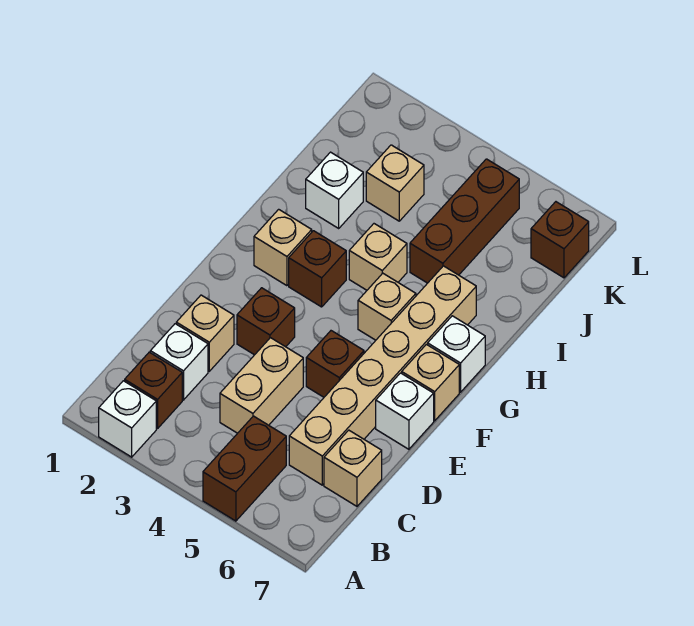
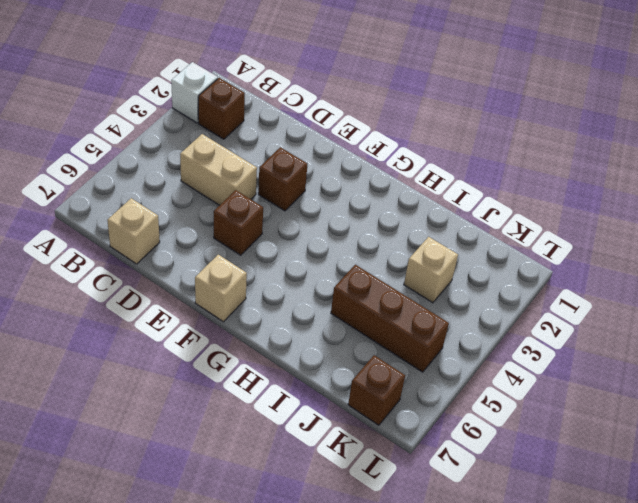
none -> brown 1x2 brick [203,416,286,521]
none -> white 1x1 brick [150,324,208,400]
none -> tan 1x6 brick [289,266,476,485]

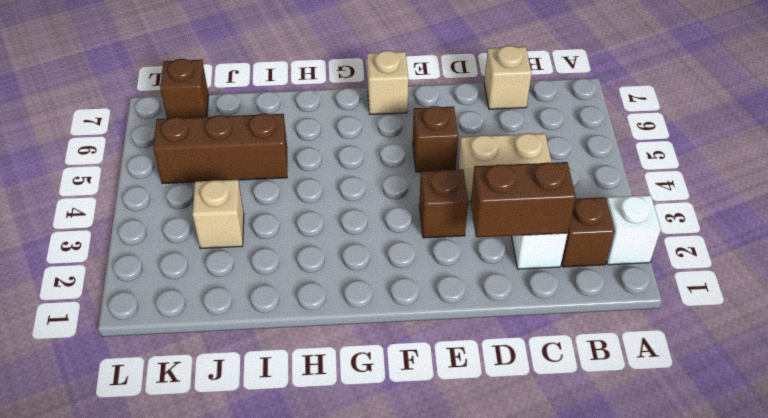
brown 1x2 brick [471,162,576,237] -> brown 1x2 brick moved to [203,416,286,521]
none -> tan 1x6 brick [289,266,476,485]
none -> tan 1x1 brick [176,295,234,371]
none -> white 1x1 brick [376,373,434,449]

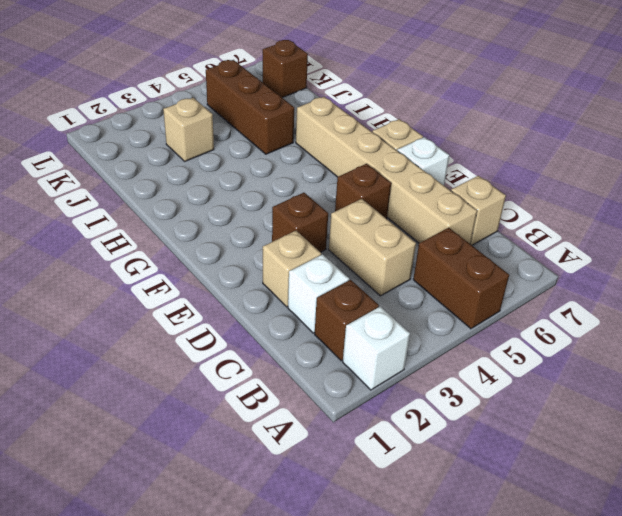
none -> tan 1x1 brick [254,209,312,286]
none -> brown 1x1 brick [289,231,346,307]
none -> tan 1x1 brick [358,273,416,340]

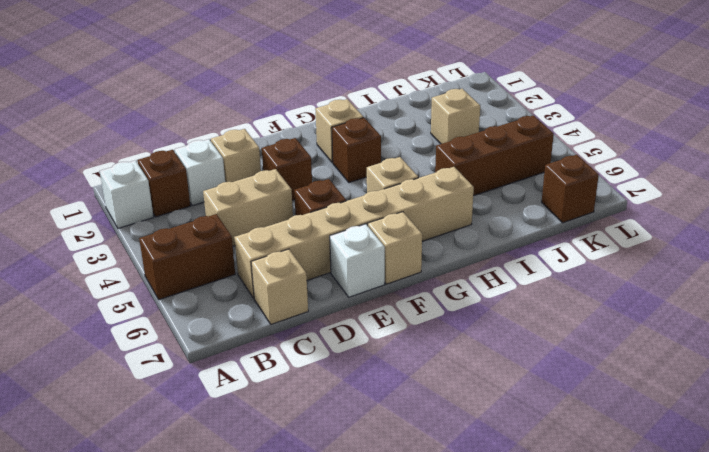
none -> white 1x1 brick [428,316,485,392]
none -> tan 1x1 brick [349,224,407,290]
none -> white 1x1 brick [306,152,363,228]

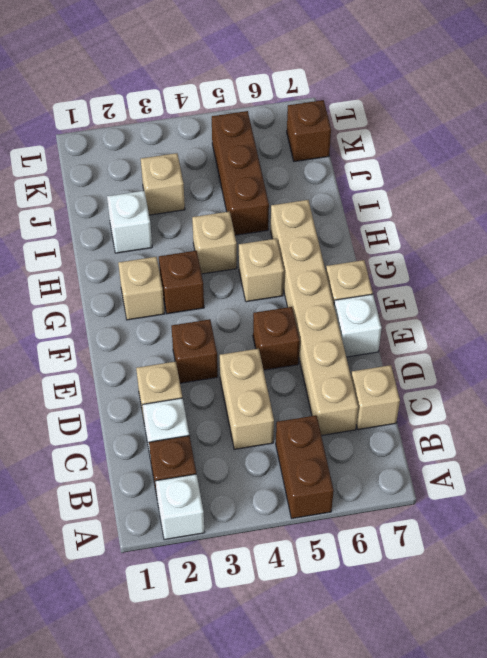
none -> white 1x1 brick [428,316,485,392]

